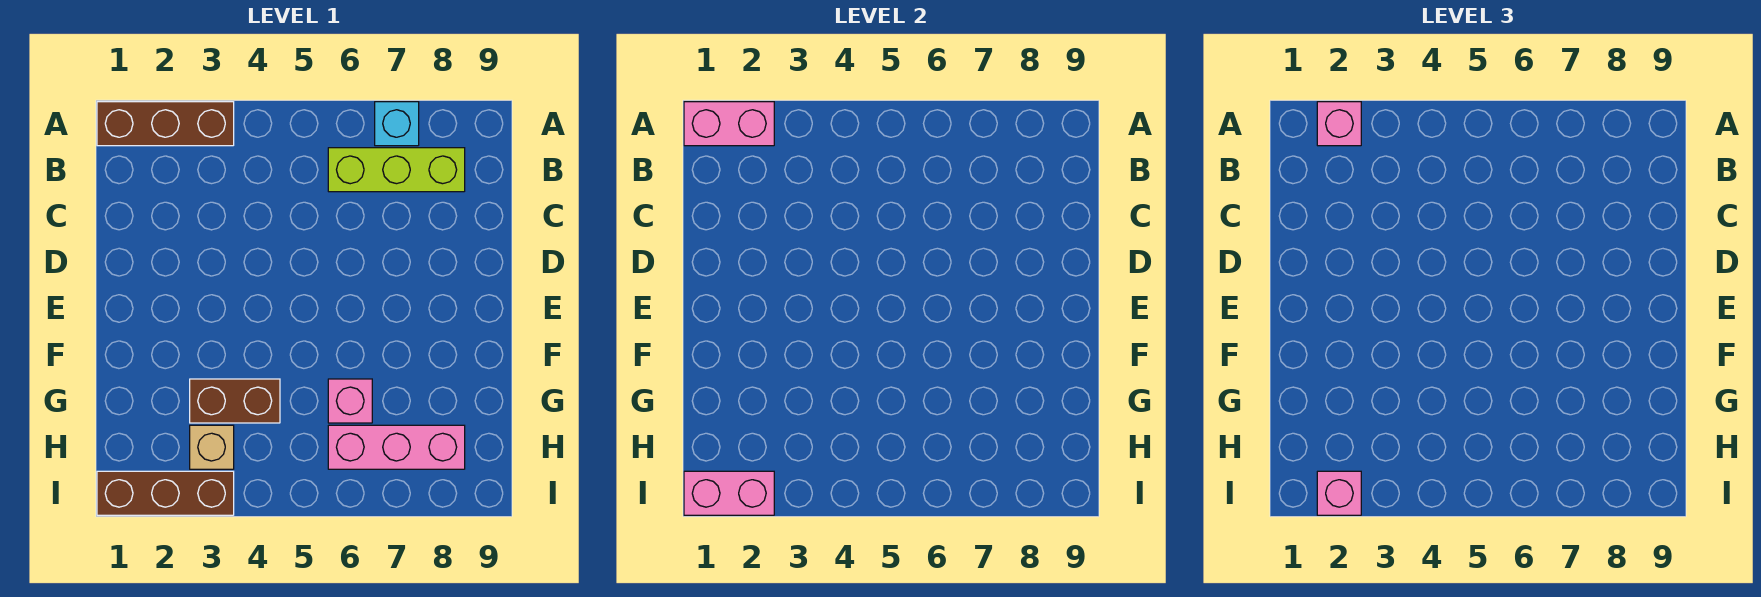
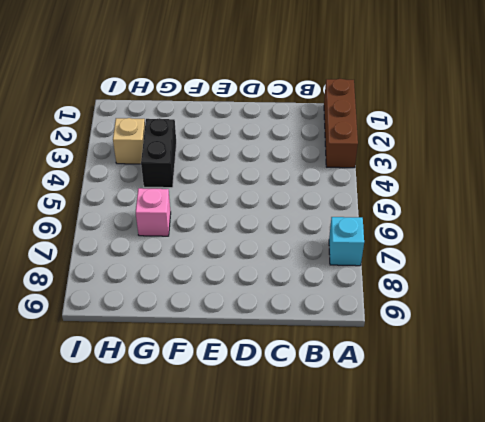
black 1x2 brick [141,118,176,188] -> brown 1x2 brick [190,379,280,423]
none -> lime 1x3 brick [328,148,465,192]
none -> pink 1x3 brick [328,425,465,469]
none -> brown 1x3 brick [97,471,234,515]

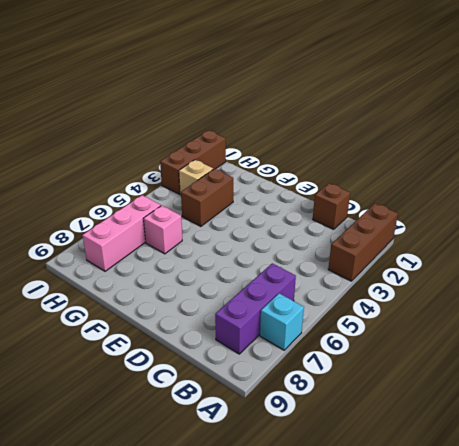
purple 1x3 brick [215,263,296,354] -> lime 1x3 brick [328,148,465,192]
brown 1x1 brick [313,183,350,229] -> none
none -> pink 1x2 brick [684,102,774,146]
none -> pink 1x2 brick [684,471,774,515]
none -> pink 1x1 brick [1317,102,1361,146]

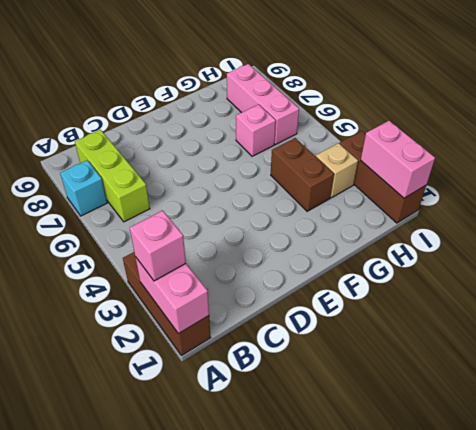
none -> pink 1x1 brick [1317,471,1361,515]

